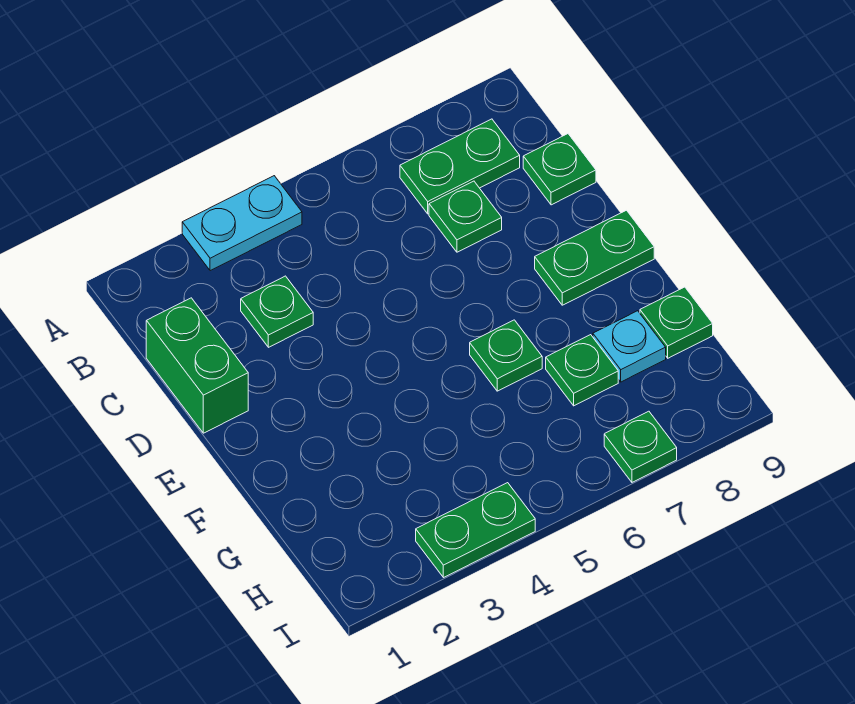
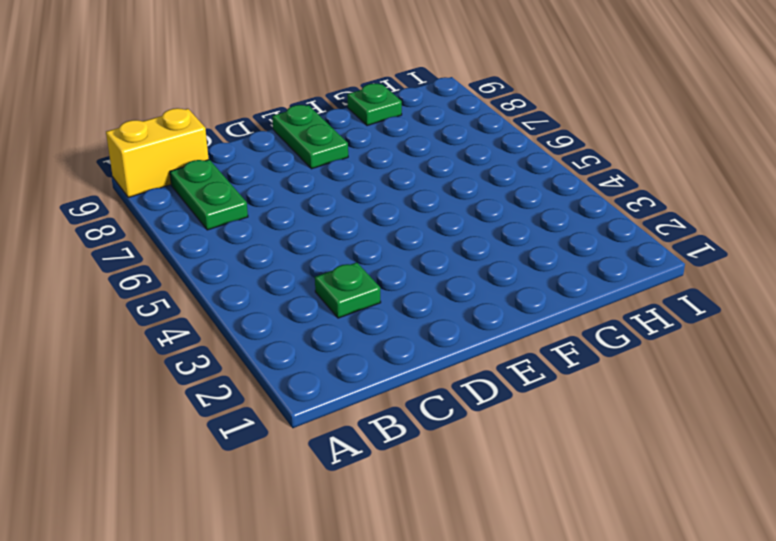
yellow 1x2 brick [106,108,209,197] -> none
none -> cyan 1x2 plate [182,176,302,271]
none -> green 1x2 brick [146,298,248,433]
none -> green 1x1 plate [429,181,502,252]

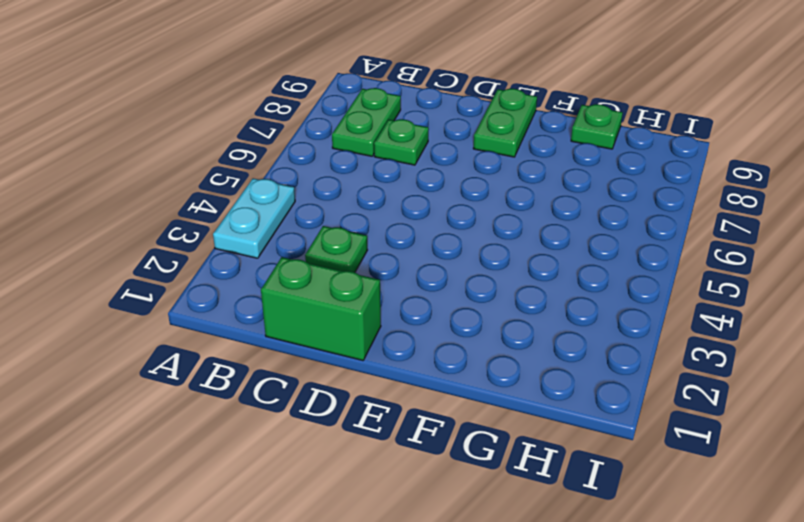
none -> green 1x1 plate [523,134,596,205]
none -> green 1x1 plate [470,320,542,391]
none -> green 1x1 plate [546,335,618,406]

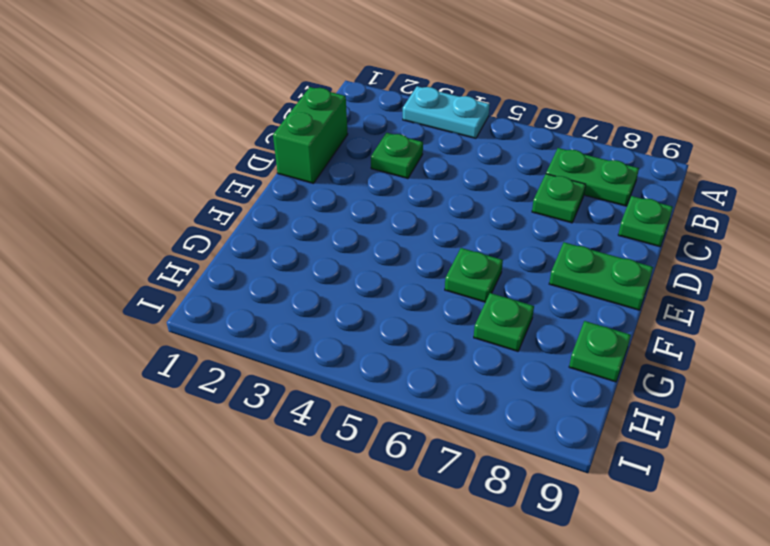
none -> cyan 1x1 plate [593,311,666,382]
none -> green 1x2 plate [416,483,535,578]
none -> green 1x1 plate [604,411,677,482]

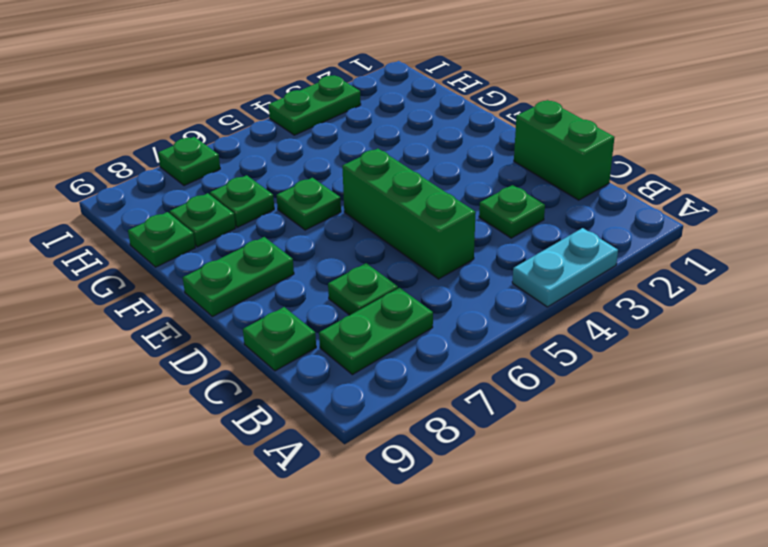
green 1x3 brick [342,149,476,279] -> none
green 1x1 plate [170,193,236,247] -> cyan 1x1 plate [593,311,666,382]

